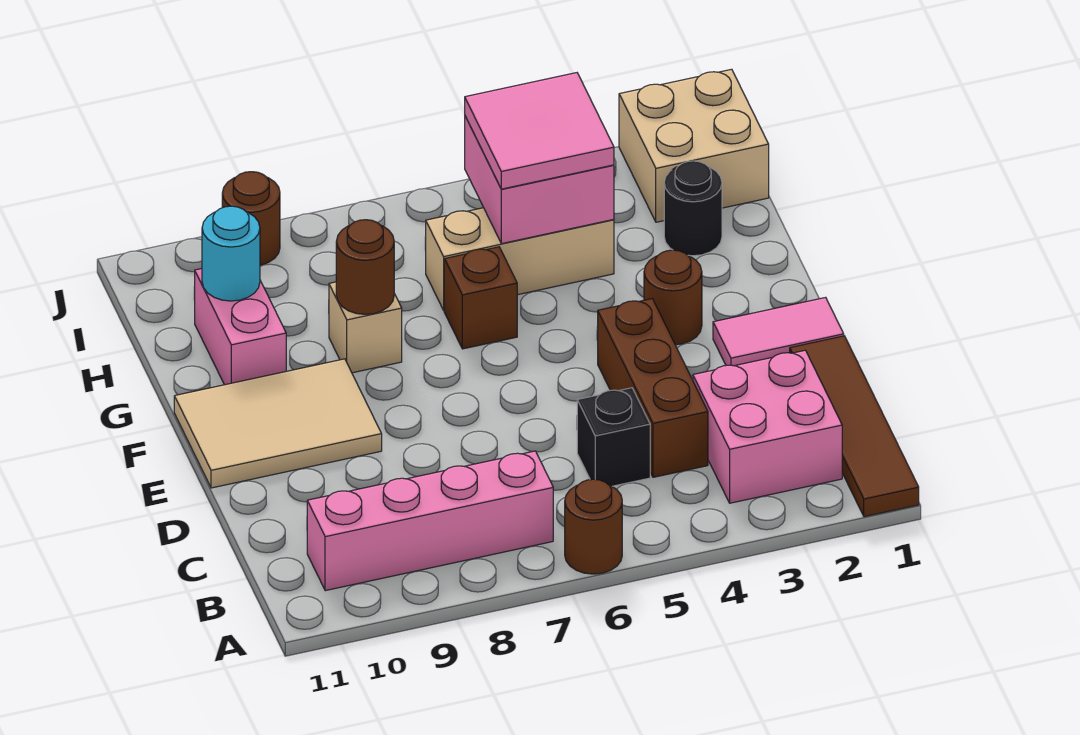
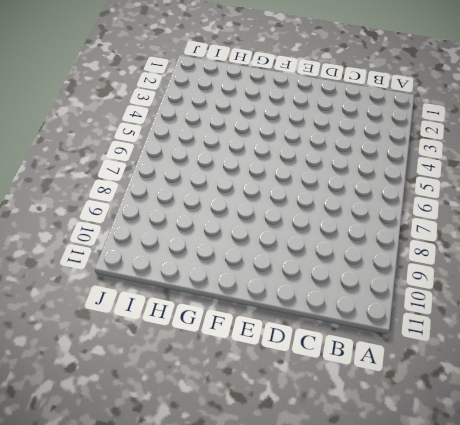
none -> brown 1x4 tile [790,336,919,517]
none -> brown 1x1 round brick [565,479,622,574]
none -> pink 2x2 brick [693,350,842,503]

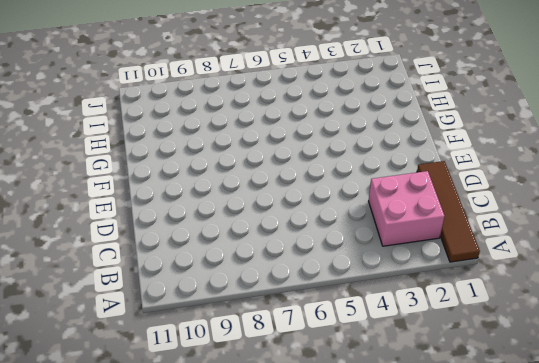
none -> brown 1x1 round brick [565,479,622,574]
none -> pink 1x4 brick [307,451,553,591]
none -> brown 1x3 brick [598,299,708,477]

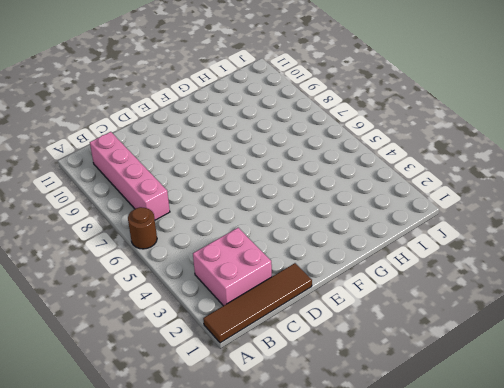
none -> brown 1x3 brick [598,299,708,477]
none -> black 1x1 brick [577,388,650,486]
none -> pink 1x2 tile [713,297,844,366]

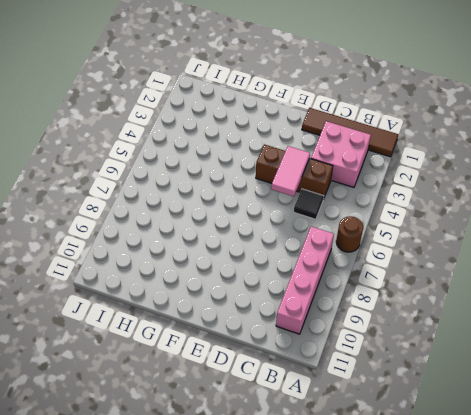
black 1x1 tile [294,189,324,219] -> black 1x1 brick [577,388,650,486]
pink 1x2 tile [271,146,310,196] -> pink 1x2 tile moved to [713,297,844,366]
none -> tan 2x3 tile [174,359,382,488]
none -> brown 1x1 round brick [644,250,702,345]
none -> brown 1x1 brick [444,247,517,349]

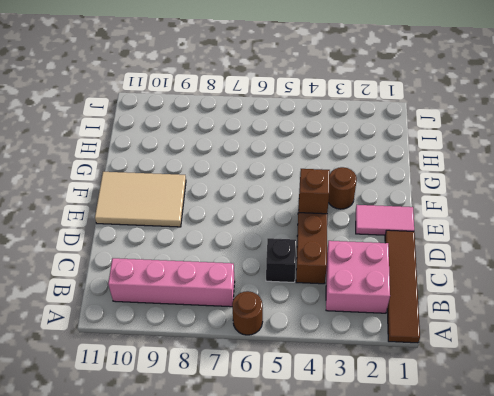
brown 1x1 brick [299,169,330,214] -> brown 1x1 brick moved to [444,247,517,349]
none -> tan 1x1 brick [329,282,402,373]
none -> pink 1x2 brick [194,269,286,385]
none -> black 1x1 round brick [664,161,722,256]

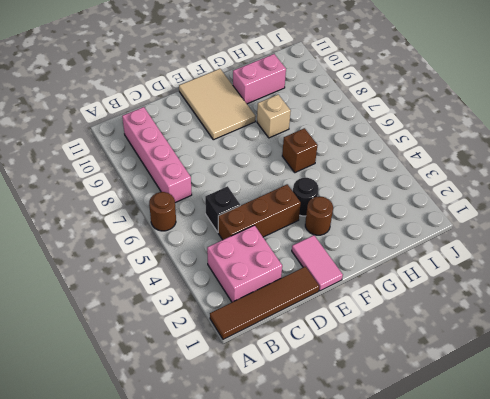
black 1x1 round brick [293,178,319,216] -> black 1x1 round brick moved to [664,161,722,256]
none -> tan 1x3 brick [425,208,614,310]
none -> tan 2x2 brick [619,69,769,222]
none -> brown 1x1 round brick [222,172,280,265]

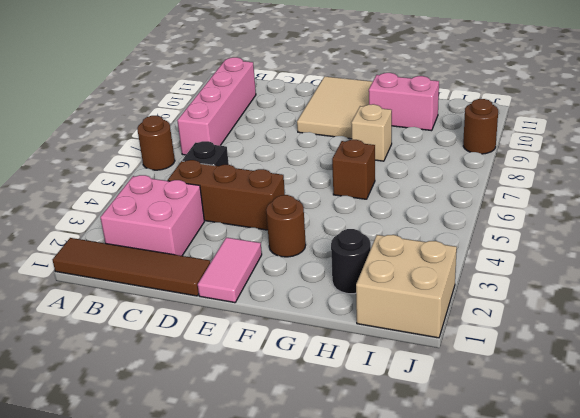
none -> tan 1x3 brick [425,208,614,310]
none -> brown 1x1 round brick [336,220,394,314]
none -> pink 2x2 brick [465,116,614,244]

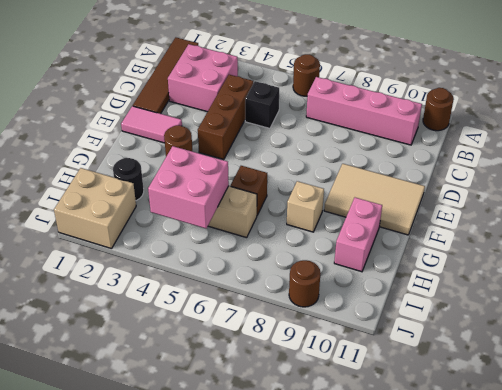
brown 1x1 round brick [423,88,454,131] -> brown 1x1 round brick moved to [336,220,394,314]
none -> cyan 1x1 round brick [202,206,260,301]
none -> pink 2x2 tile [465,73,614,189]

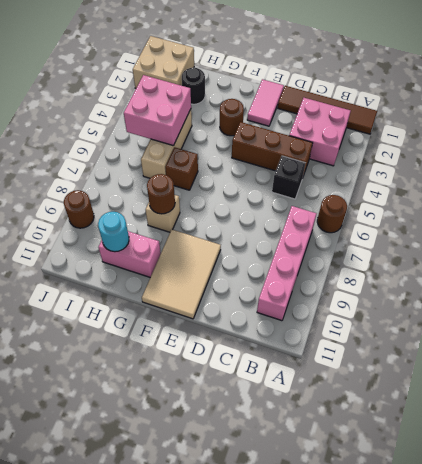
none -> pink 2x2 tile [465,73,614,189]

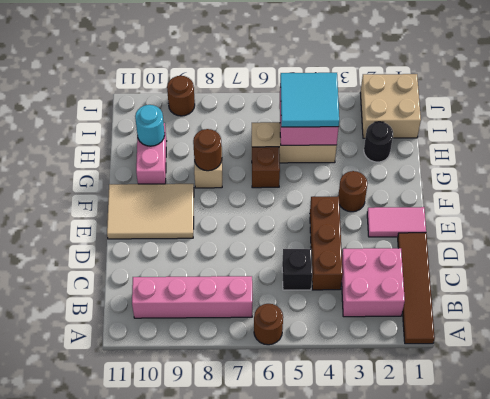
cyan 2x2 tile [280,73,339,127] -> pink 2x2 tile [465,73,614,189]

